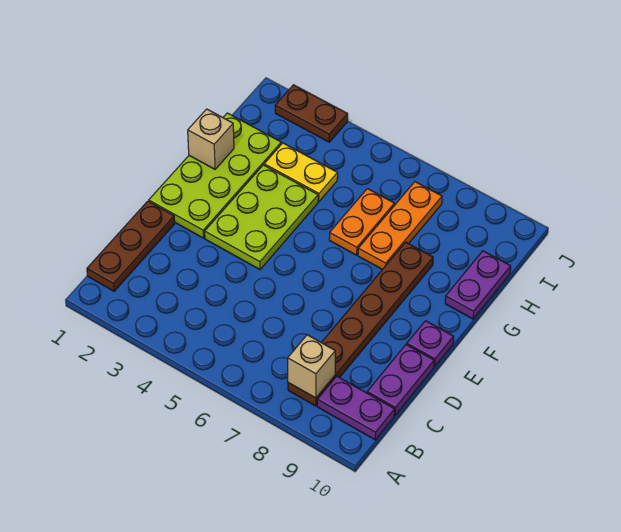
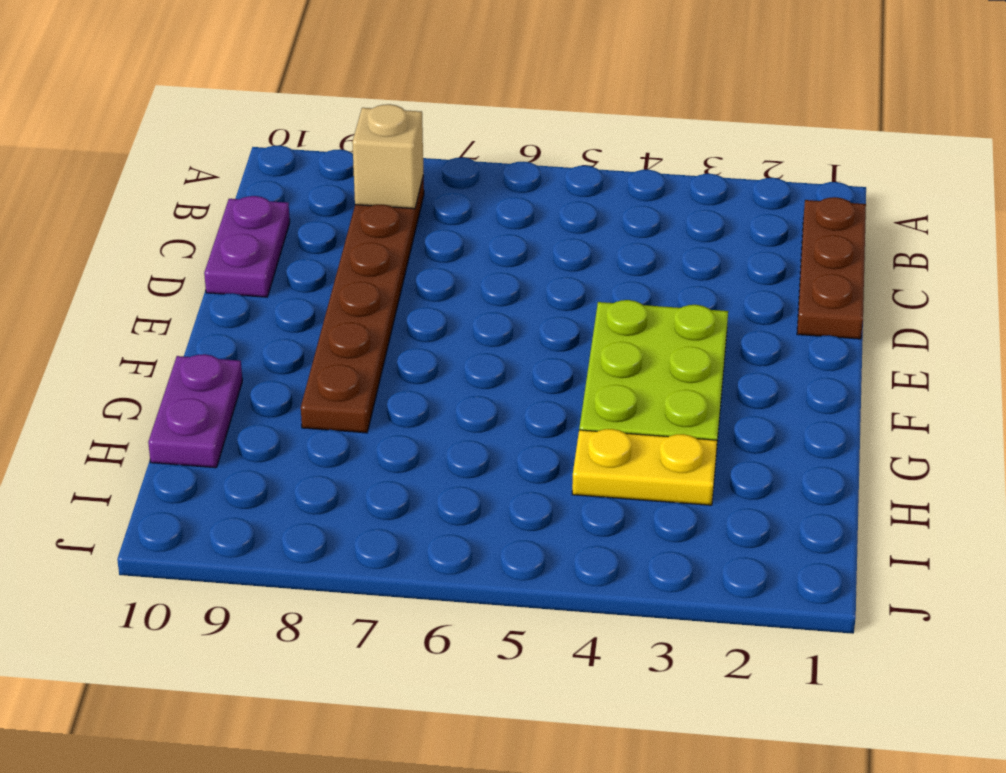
none -> purple 1x2 plate [317,376,395,440]
none -> lime 2x4 plate [149,113,281,238]
none -> purple 1x1 plate [407,321,454,367]

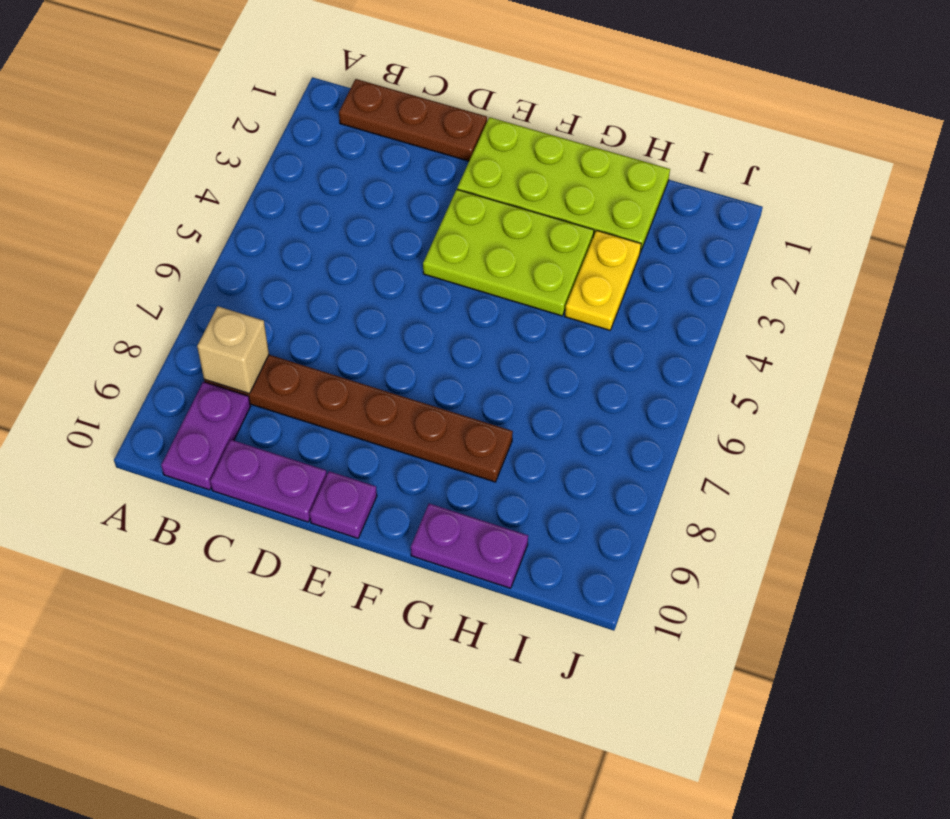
none -> orange 1x2 plate [329,189,394,255]
none -> orange 1x3 plate [358,182,442,270]
none -> brown 1x2 plate [275,85,348,142]

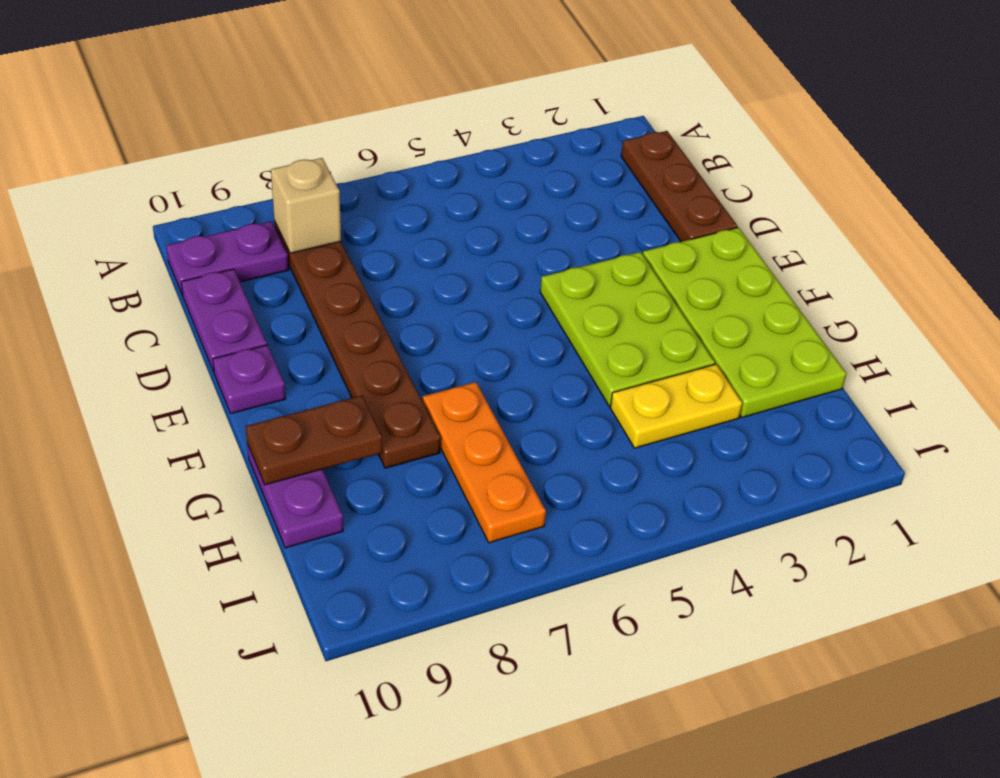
brown 1x2 plate [246,396,382,485] -> brown 1x2 plate moved to [275,85,348,142]
none -> orange 1x2 plate [329,189,394,255]
none -> tan 1x1 brick [188,109,234,169]

